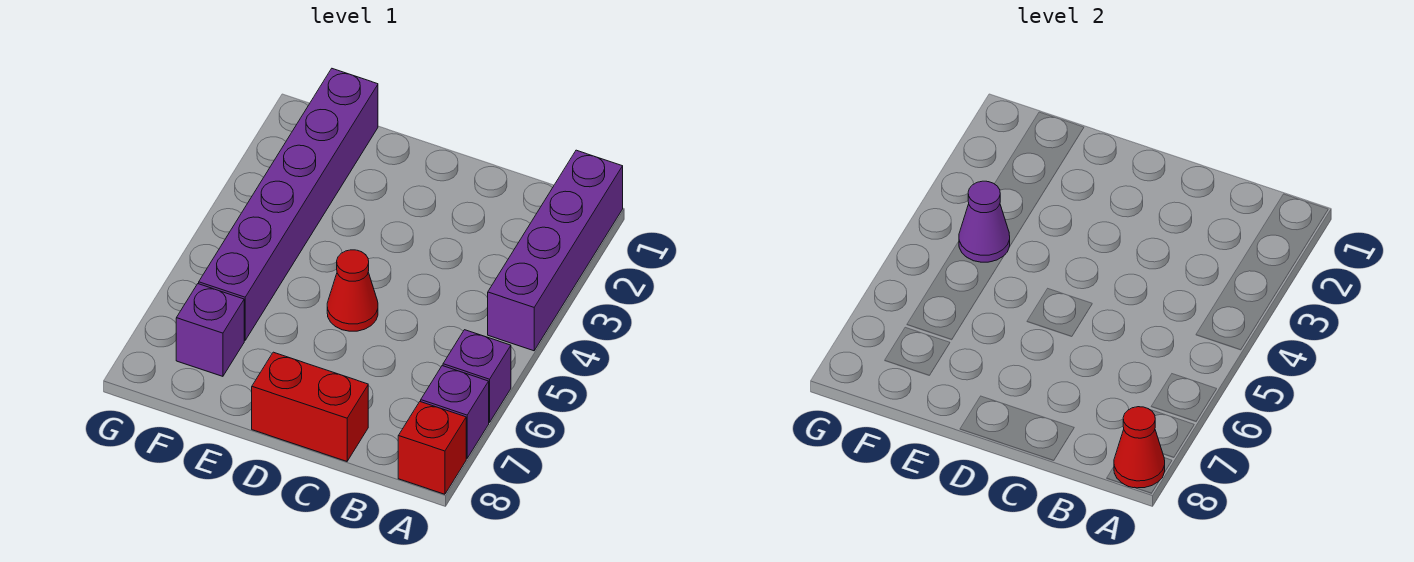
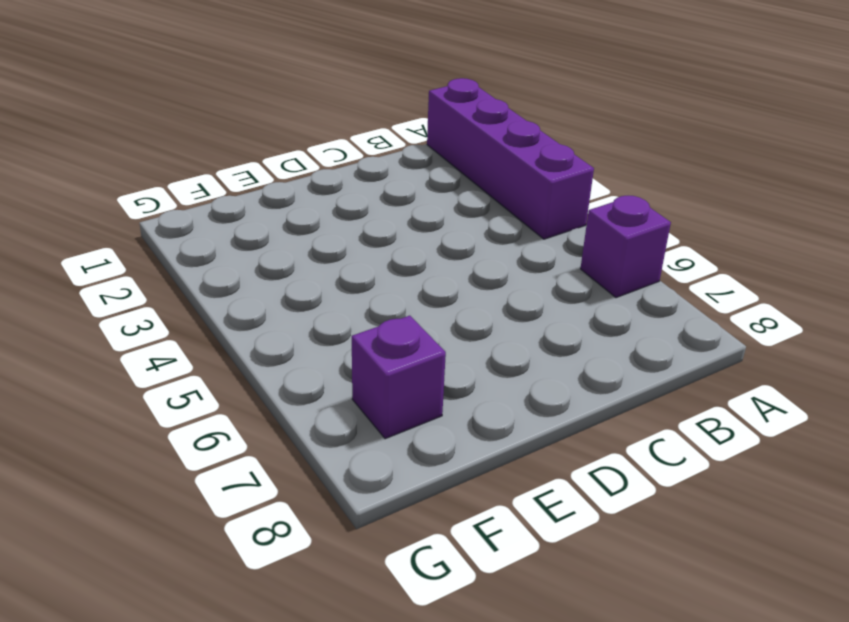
none -> purple 1x1 brick [421,366,489,458]
none -> red 1x1 brick [398,402,466,494]

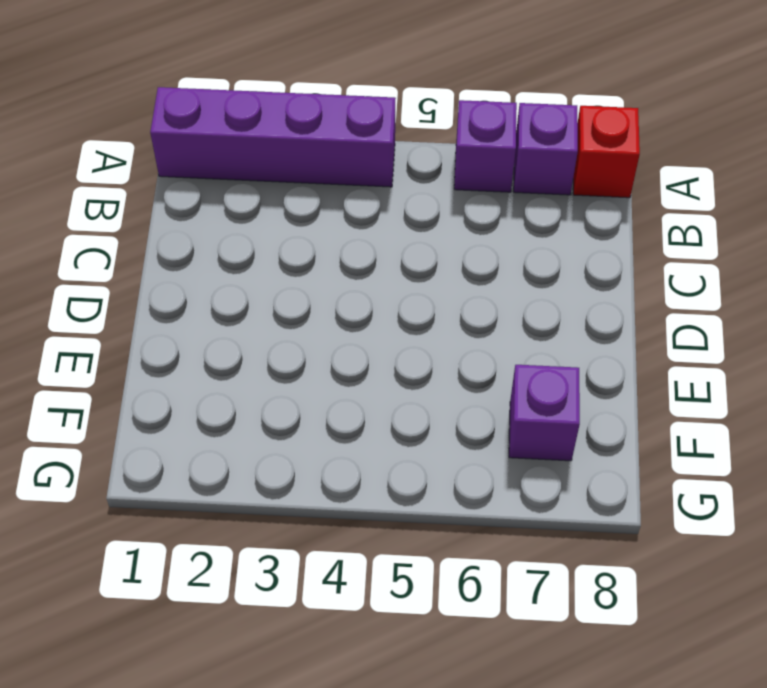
none -> red 1x2 brick [252,352,368,461]
none -> red 1x1 cone [327,250,378,331]

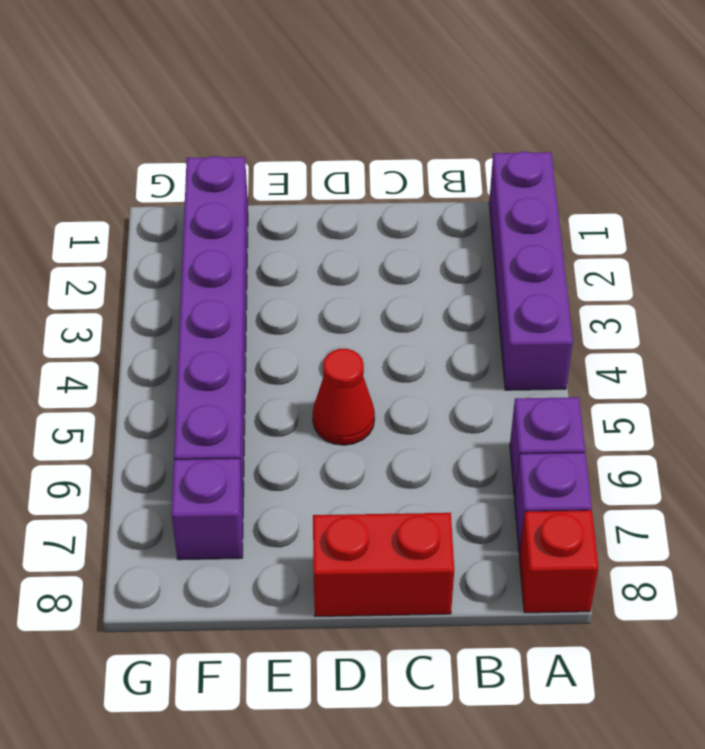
none -> red 1x1 cone [1114,407,1165,488]
none -> purple 1x1 cone [959,181,1010,262]

